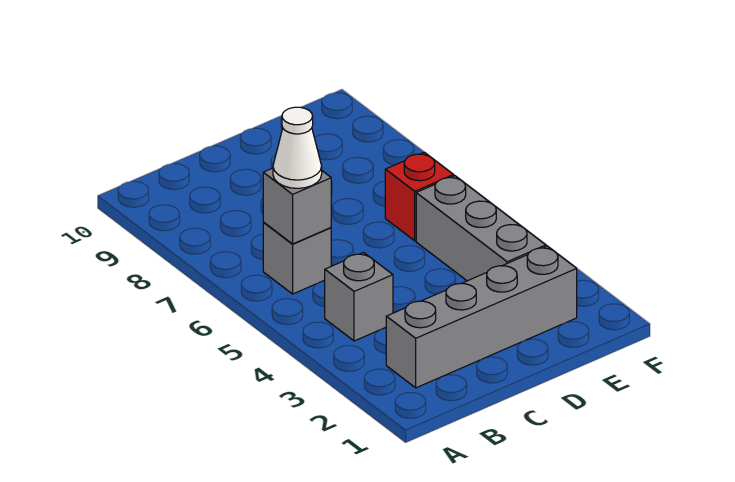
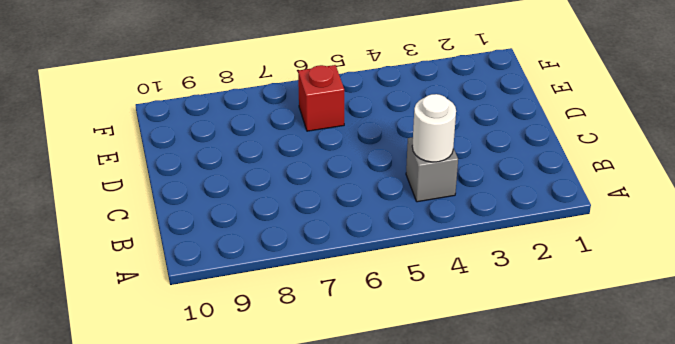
white 1x1 round brick [412,94,456,162] -> none
none -> grey 1x4 brick [386,246,577,388]
none -> grey 1x1 brick [263,223,331,294]

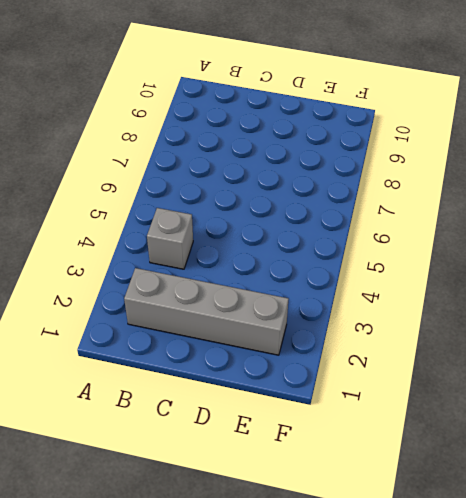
none -> grey 1x1 brick [263,223,331,294]
none -> grey 1x3 brick [416,176,546,281]

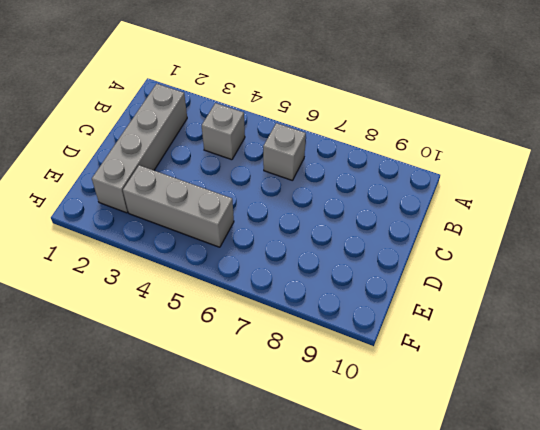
none -> red 1x1 brick [385,152,454,241]
none -> grey 1x1 brick [263,168,331,244]

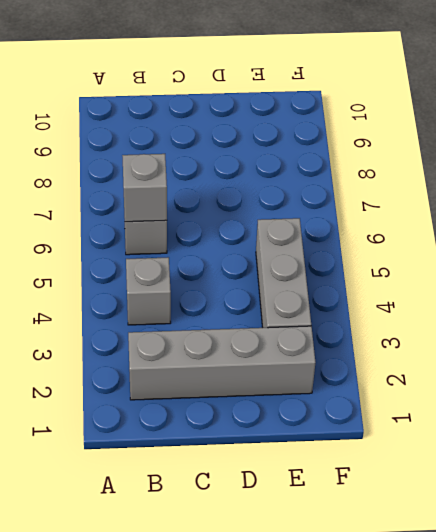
none -> red 1x1 brick [385,152,454,241]
none -> white 1x1 cone [273,107,322,188]

